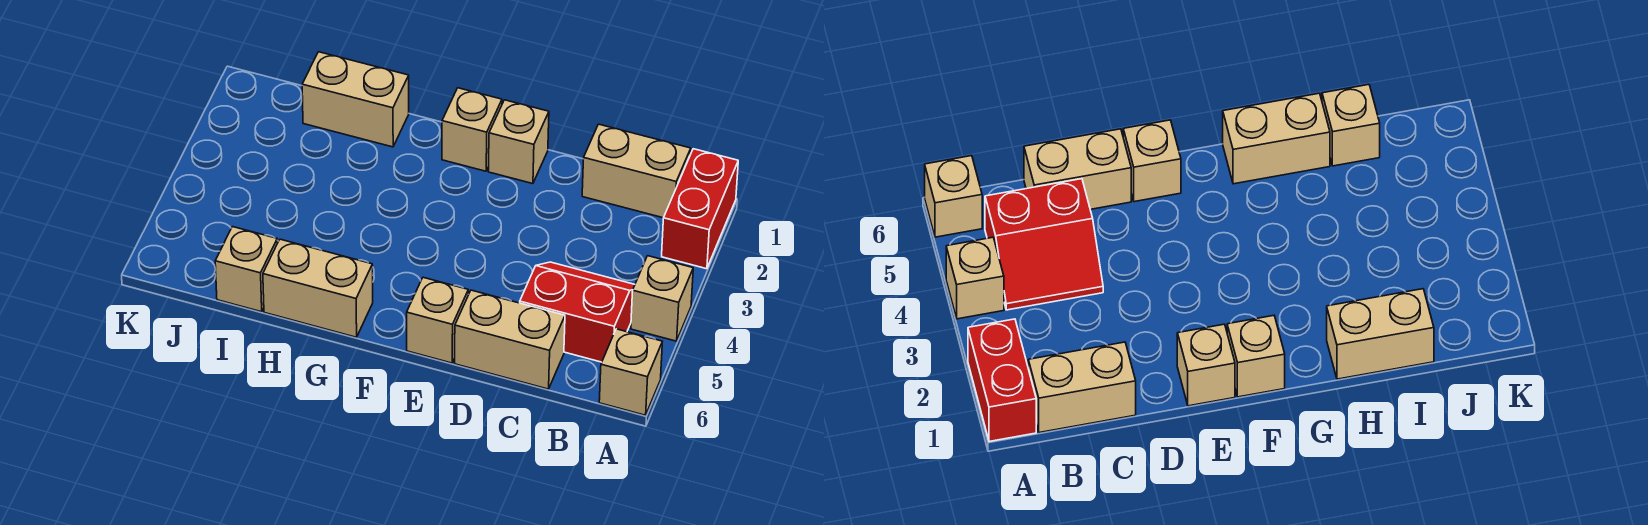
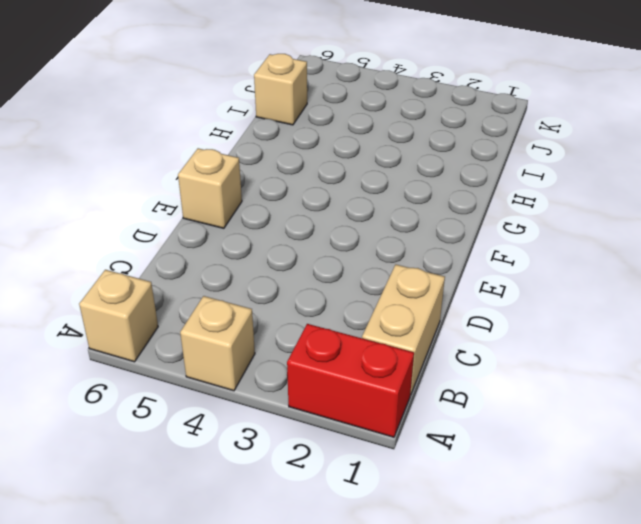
none -> red 2x2 slope [520,262,635,362]
none -> tan 1x2 brick [455,290,565,389]
none -> tan 1x1 brick [488,100,549,184]

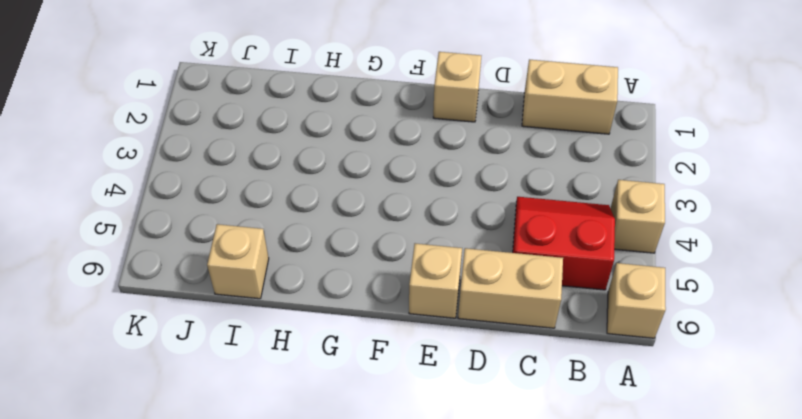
none -> red 1x2 brick [662,149,738,269]
none -> tan 1x1 brick [442,88,502,171]
none -> tan 1x2 brick [263,239,373,337]

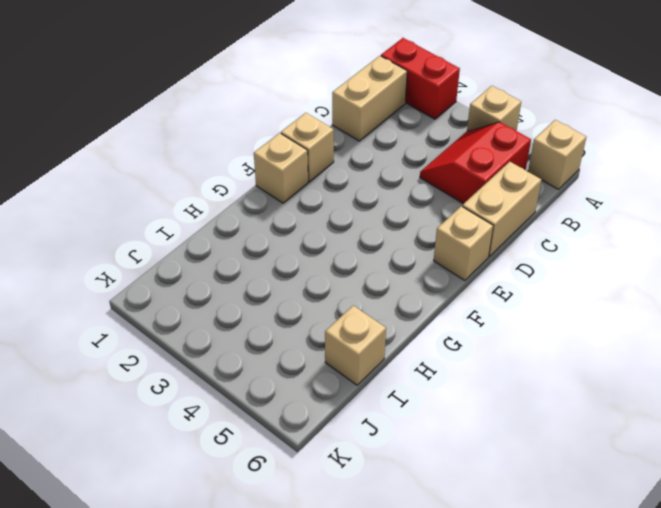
none -> tan 1x2 brick [263,239,373,337]
none -> tan 1x2 brick [302,52,409,147]

